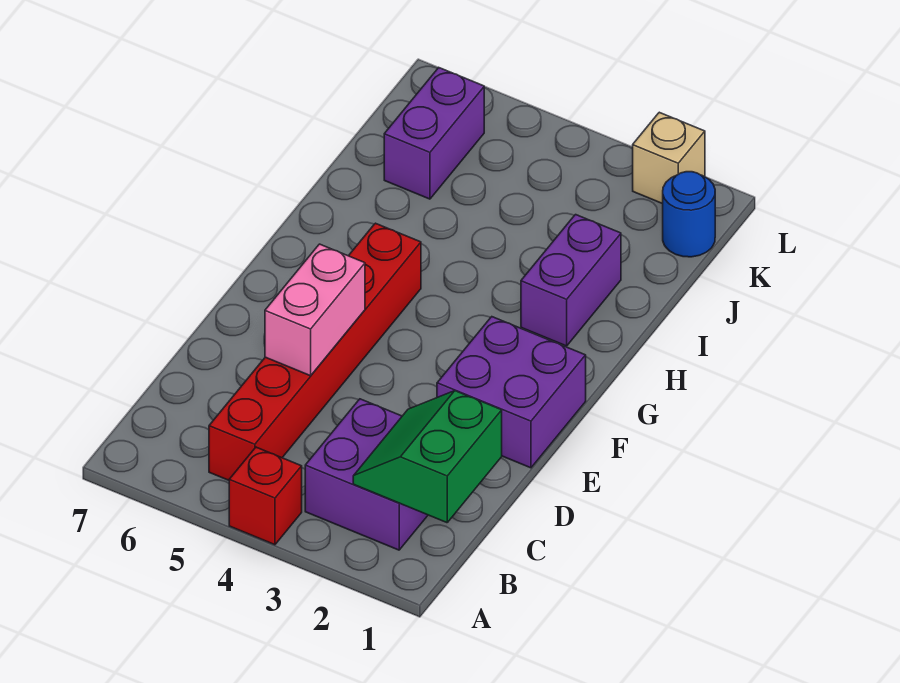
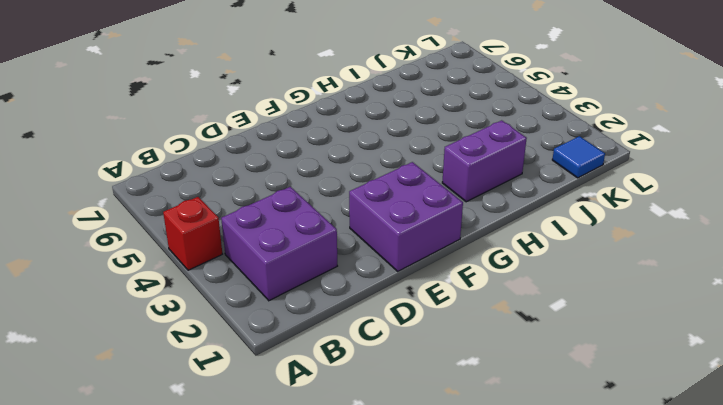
blue 1x1 tile [552,136,605,178] -> blue 1x1 round brick [663,172,715,257]
none -> red 1x6 brick [209,223,421,480]
none -> purple 1x2 brick [384,68,484,199]

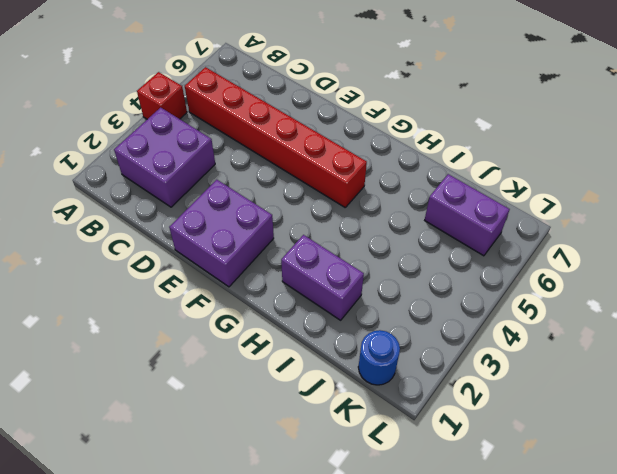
none -> tan 1x1 brick [633,112,705,204]
none -> green 2x2 slope [353,391,502,523]

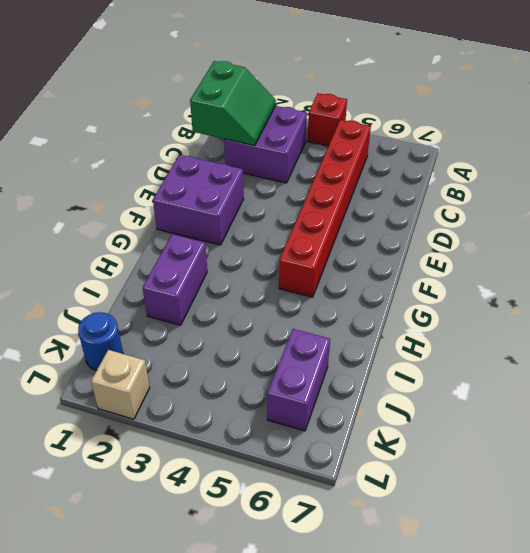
none -> pink 1x2 brick [265,244,365,376]

